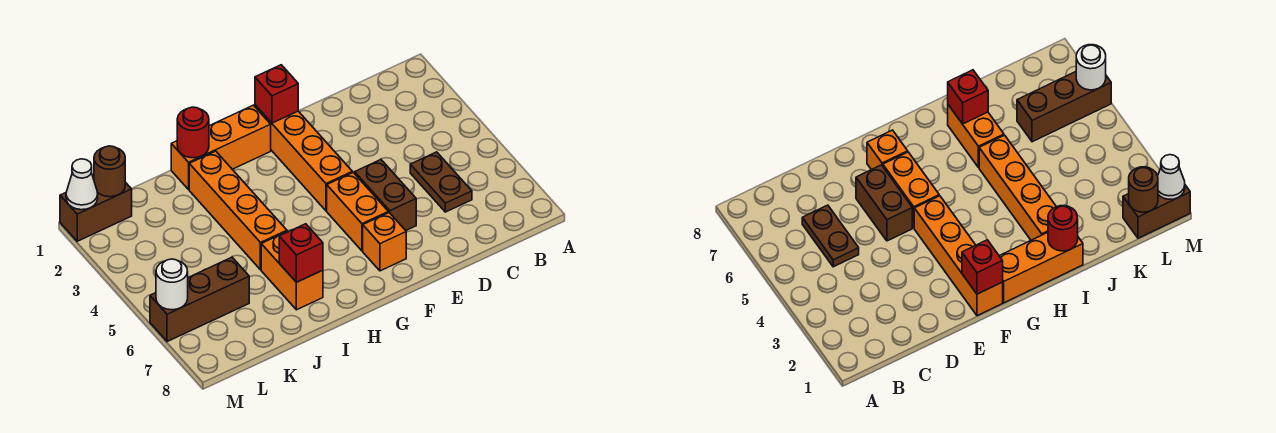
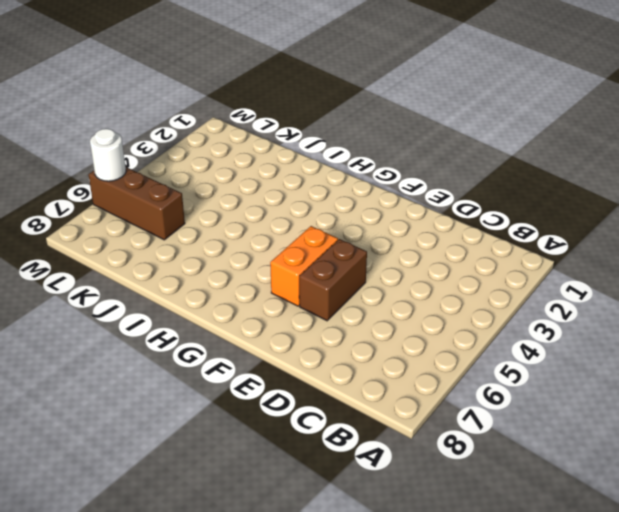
none -> brown 1x2 plate [410,152,472,212]
none -> orange 1x4 brick [255,105,352,211]
none -> orange 1x1 brick [363,213,406,271]

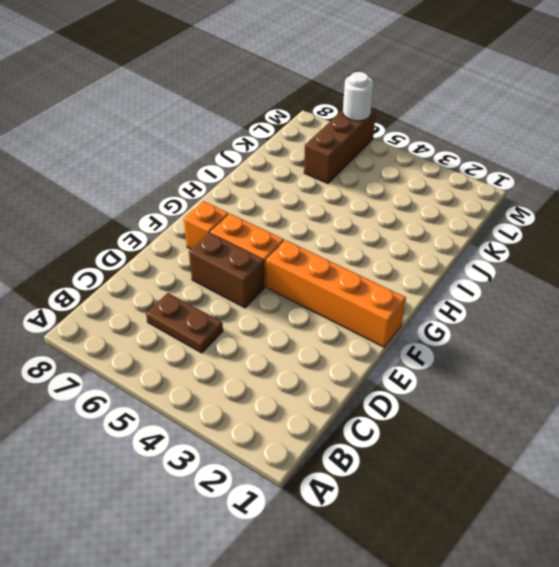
none -> orange 1x3 brick [171,105,271,189]
none -> orange 1x4 brick [189,151,287,270]
none -> orange 1x2 brick [261,231,323,310]

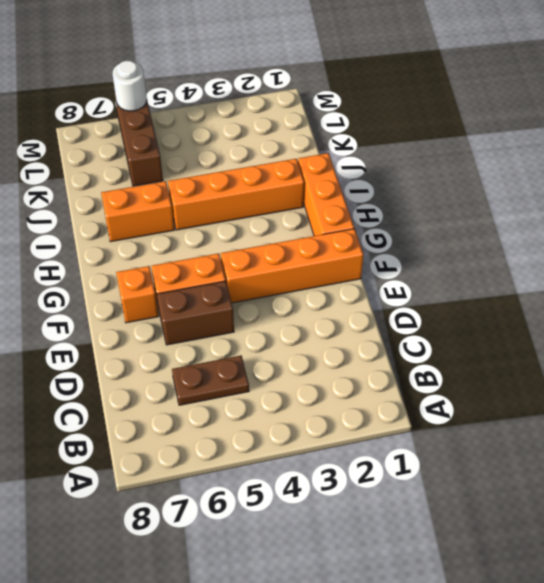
none -> brown 1x2 brick [60,182,132,241]
none -> red 1x1 brick [255,65,298,123]
none -> red 1x1 round brick [177,107,209,158]

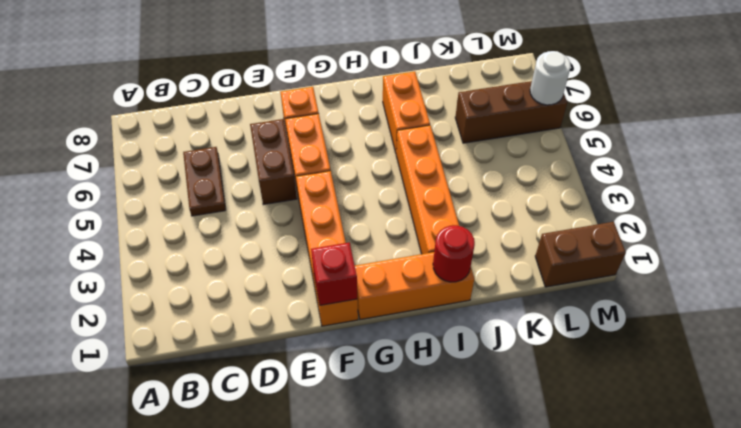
none -> red 1x1 brick [279,224,323,282]
none -> brown 1x1 round brick [94,146,125,197]
none -> white 1x1 cone [66,159,98,210]

